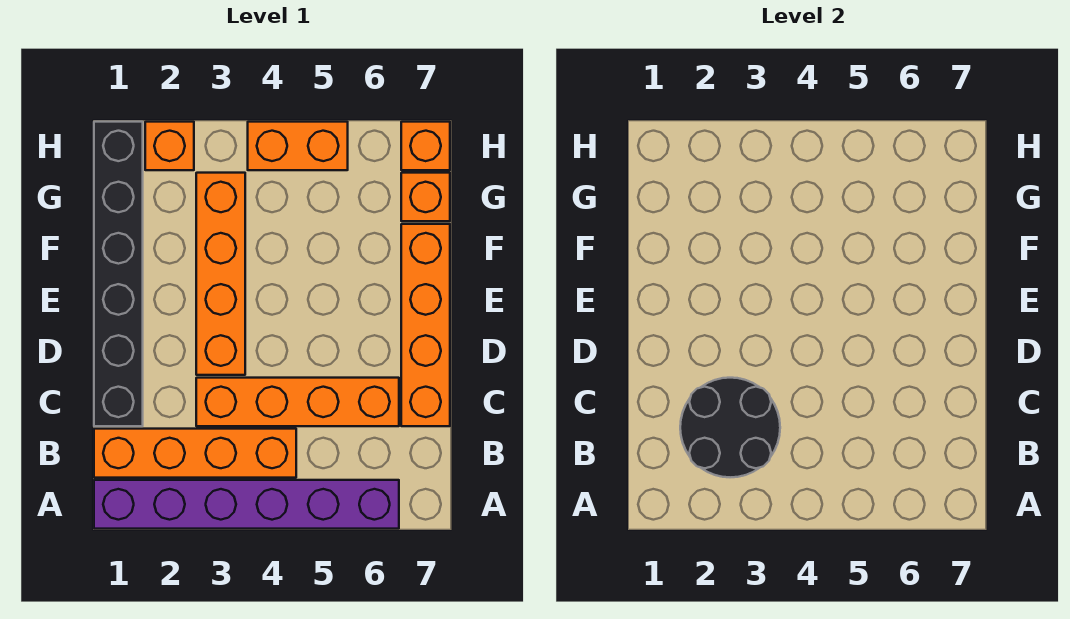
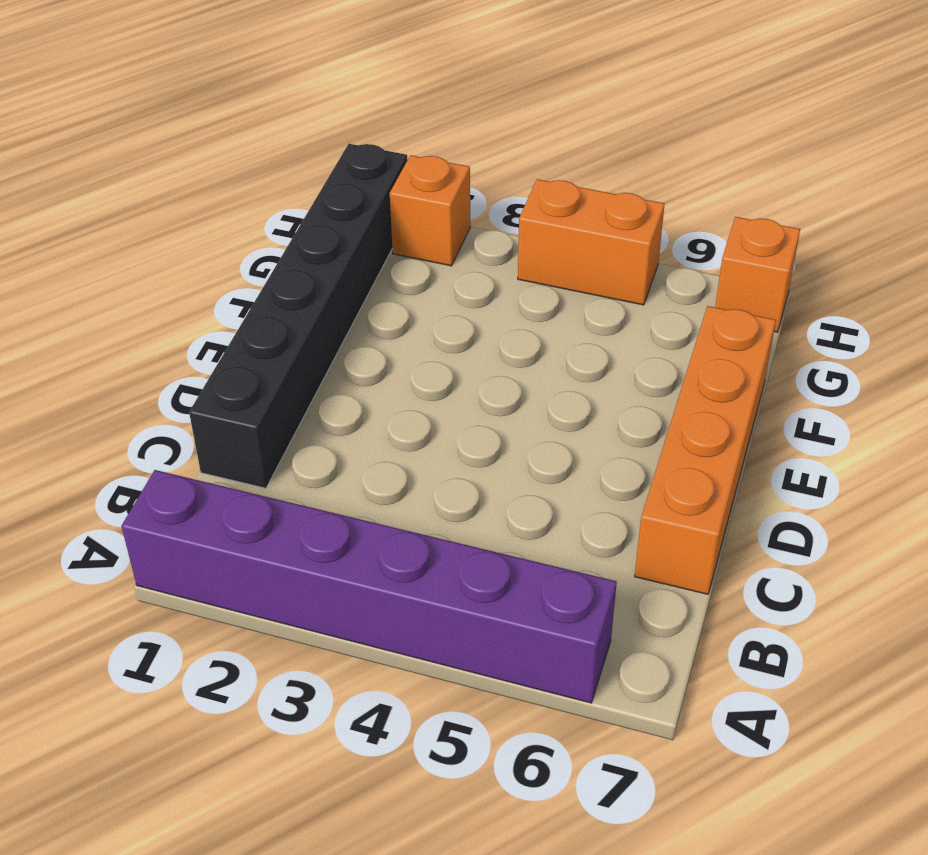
none -> orange 1x4 brick [94,429,296,478]
none -> orange 1x4 brick [196,378,399,426]

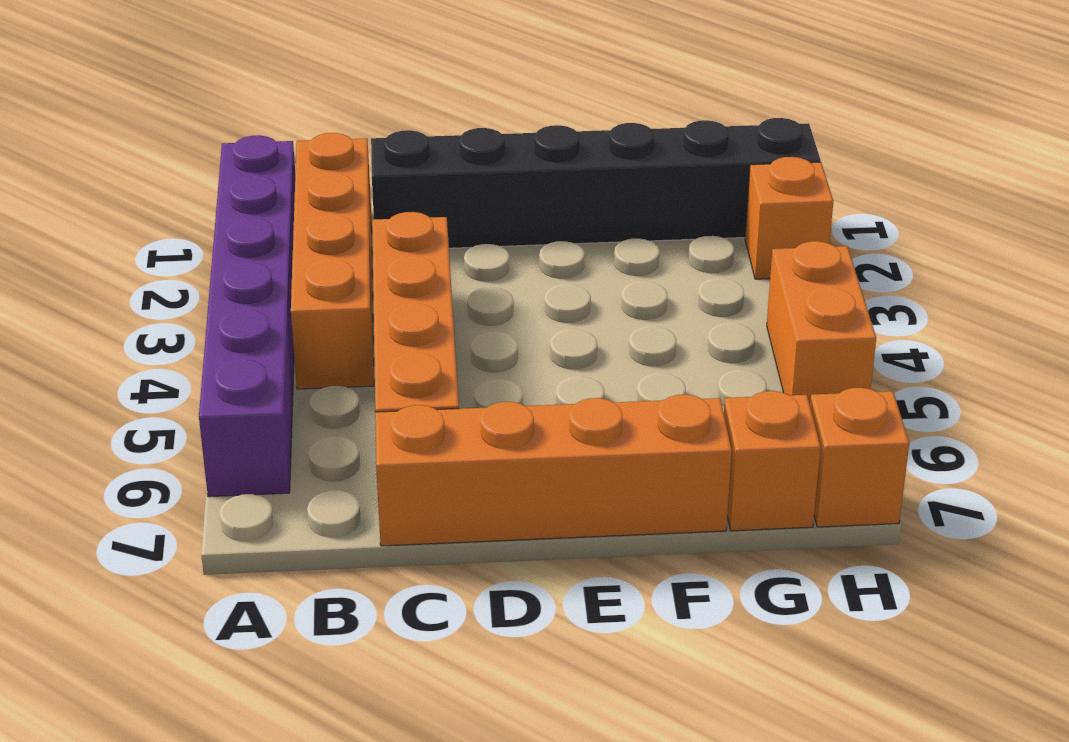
none -> orange 1x4 brick [196,173,245,375]
none -> black 2x2 round brick [680,378,780,477]

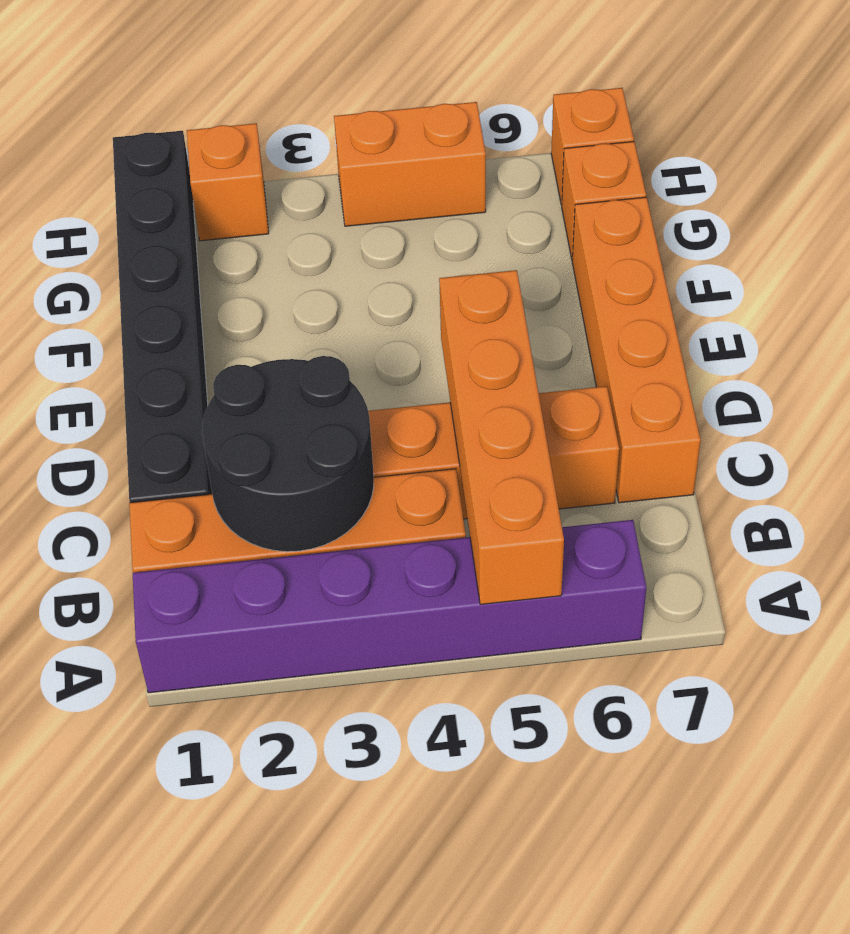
orange 1x4 brick [439,270,564,605] -> orange 1x4 brick moved to [196,173,245,375]

